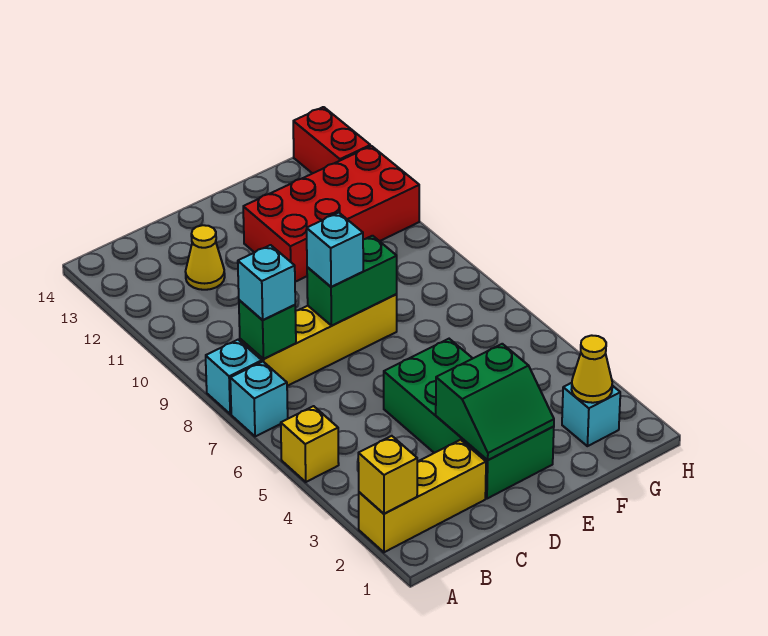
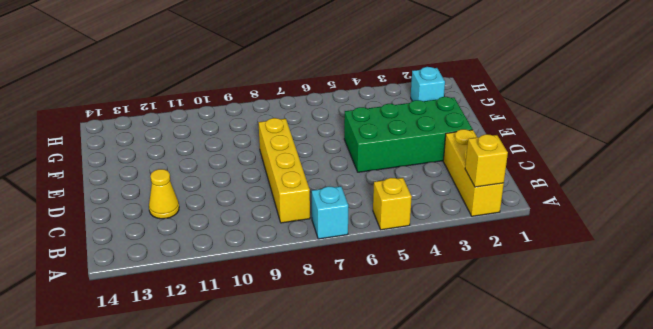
none -> cyan 1x1 brick [206,340,262,414]
none -> red 2x4 brick [243,146,419,282]
none -> red 1x2 brick [293,107,370,174]

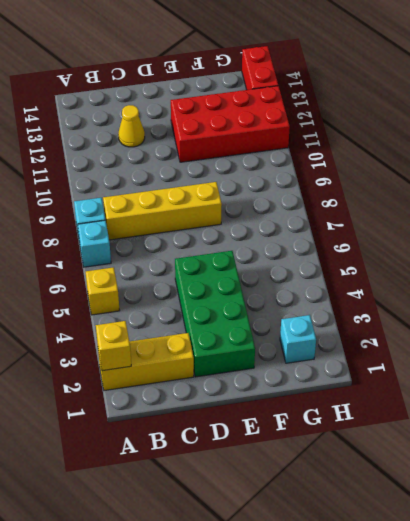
none -> green 1x1 brick [239,300,296,359]
none -> green 2x2 slope [436,344,554,460]
none -> green 1x2 brick [307,236,397,326]

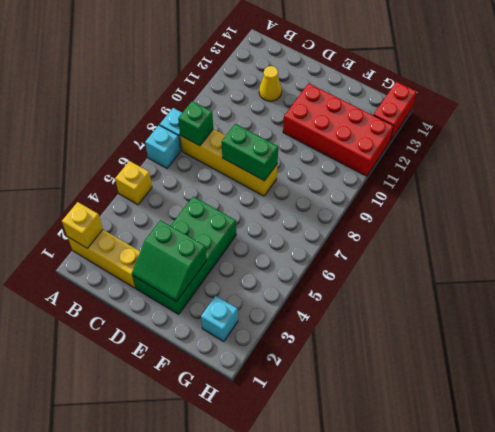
none -> yellow 1x1 cone [572,335,612,403]
none -> cyan 1x1 brick [238,245,295,320]
none -> cyan 1x1 brick [307,213,363,287]

